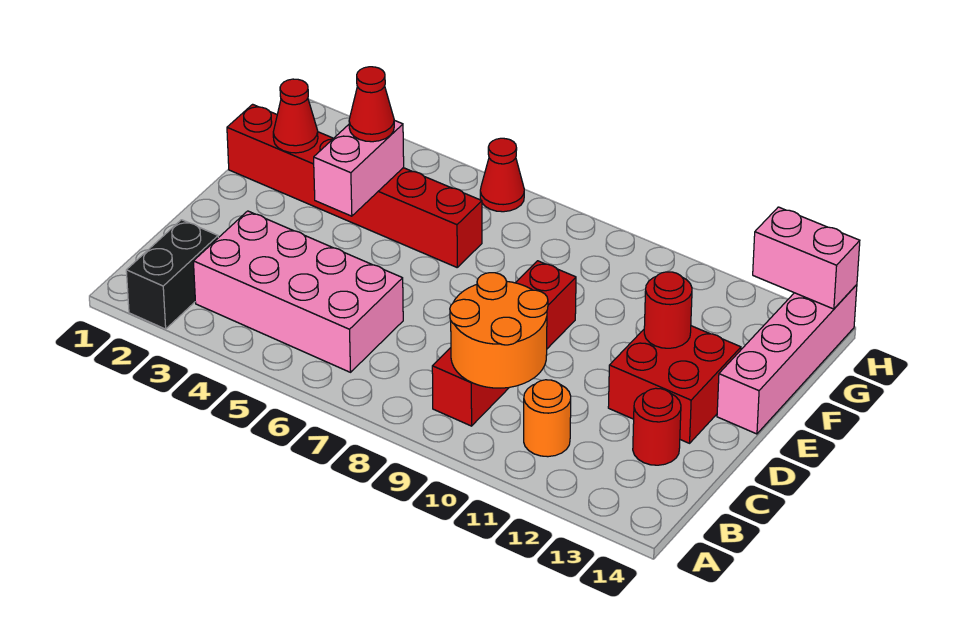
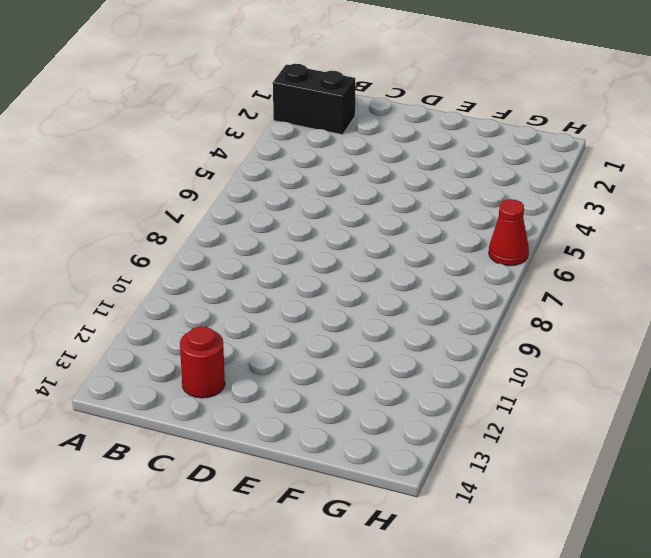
none -> pink 2x4 brick [193,211,403,372]
none -> red 1x4 brick [432,261,576,426]
none -> orange 1x1 round brick [524,380,571,457]

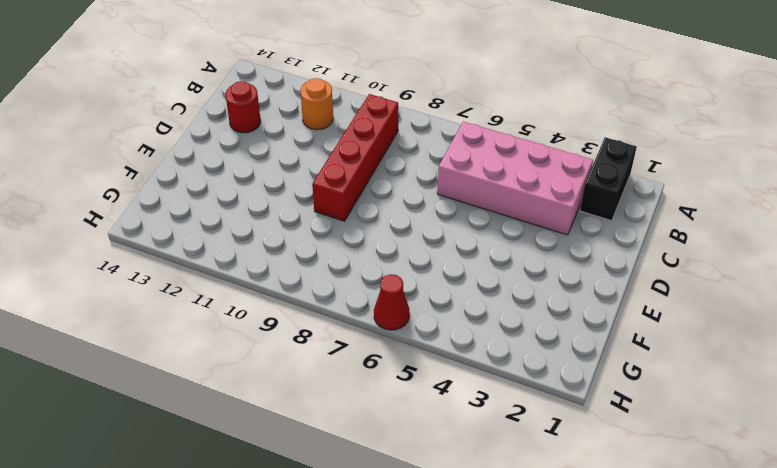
none -> red 2x2 brick [608,326,741,443]
none -> pink 1x4 brick [717,285,857,434]
none -> red 1x6 brick [227,104,482,267]

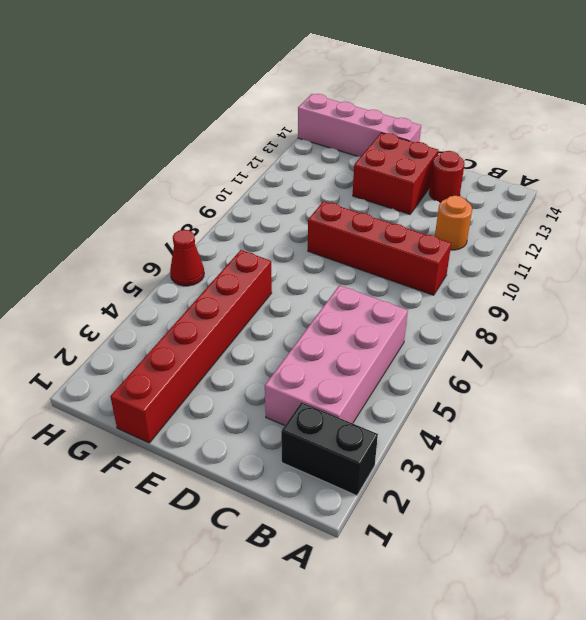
none -> orange 2x2 round brick [450,273,548,388]
none -> pink 1x2 brick [314,120,404,216]
none -> red 1x1 round brick [644,272,692,348]

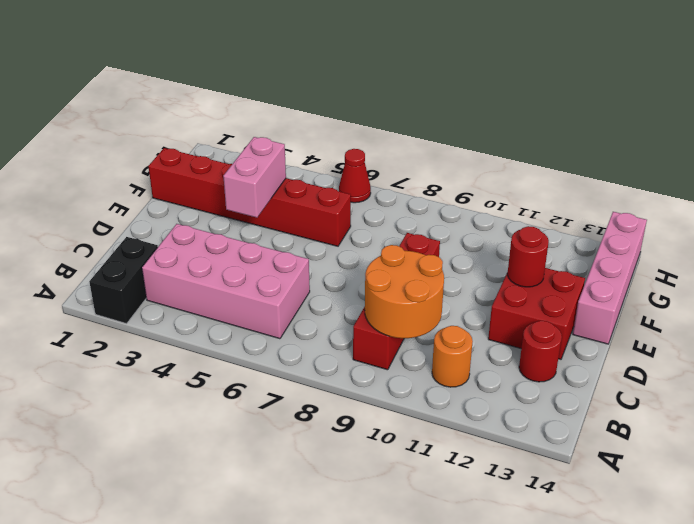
none -> red 1x1 cone [273,79,318,153]
none -> pink 1x2 brick [753,207,860,309]
none -> red 1x1 cone [349,67,394,142]

